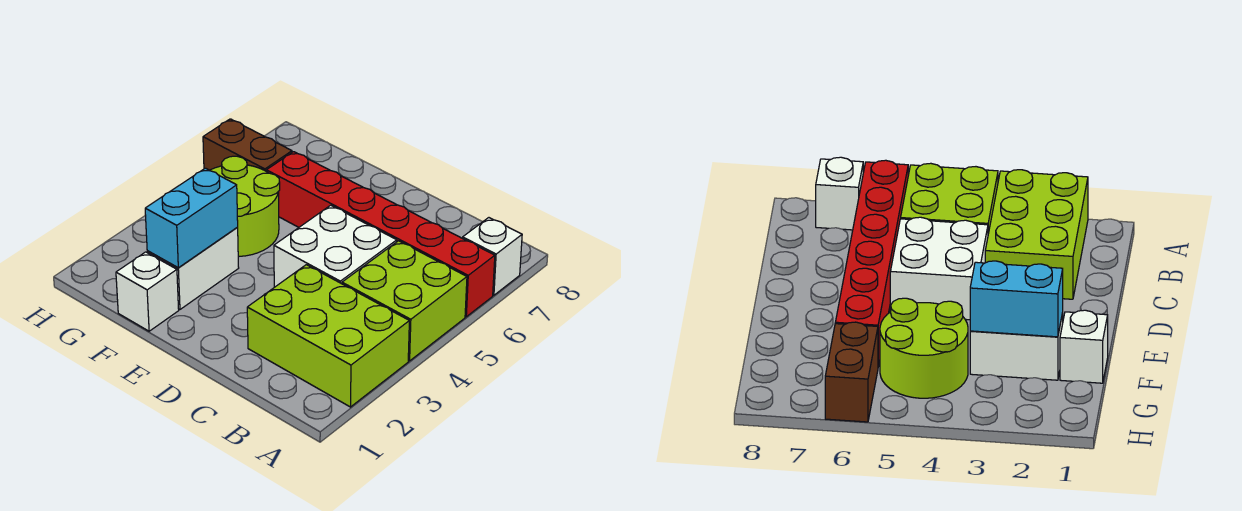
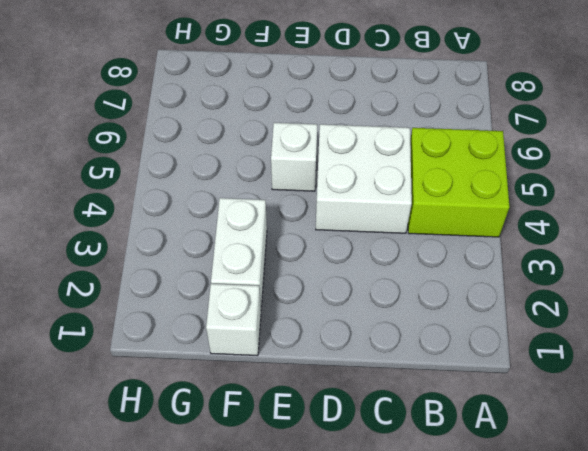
white 1x1 brick [271,123,317,191] -> white 1x1 brick moved to [463,218,522,295]
none -> lime 2x3 brick [247,265,409,407]
none -> red 1x6 brick [266,152,495,317]

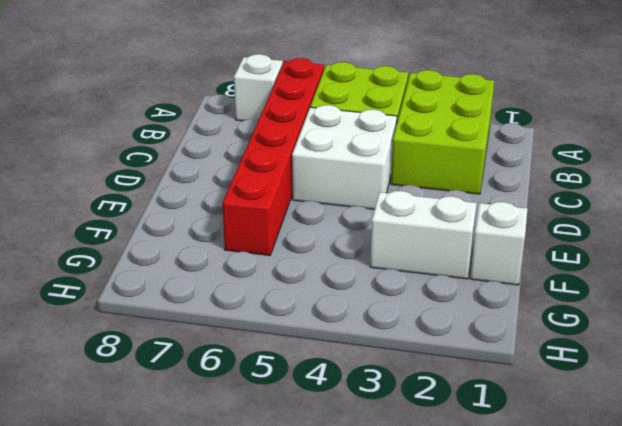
none -> lime 2x2 round brick [210,156,280,257]
none -> brown 1x2 brick [203,119,292,171]

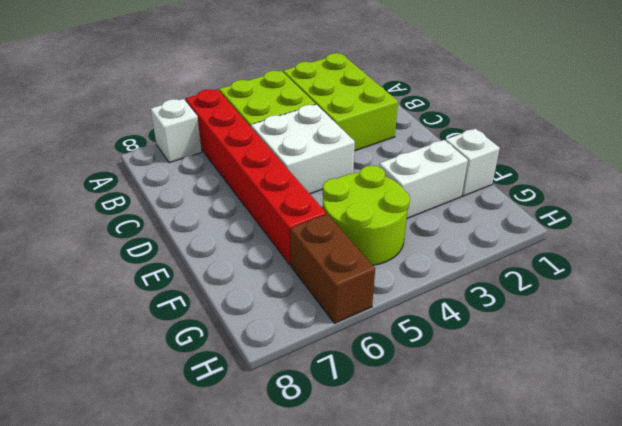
none -> cyan 1x2 brick [145,168,238,268]

